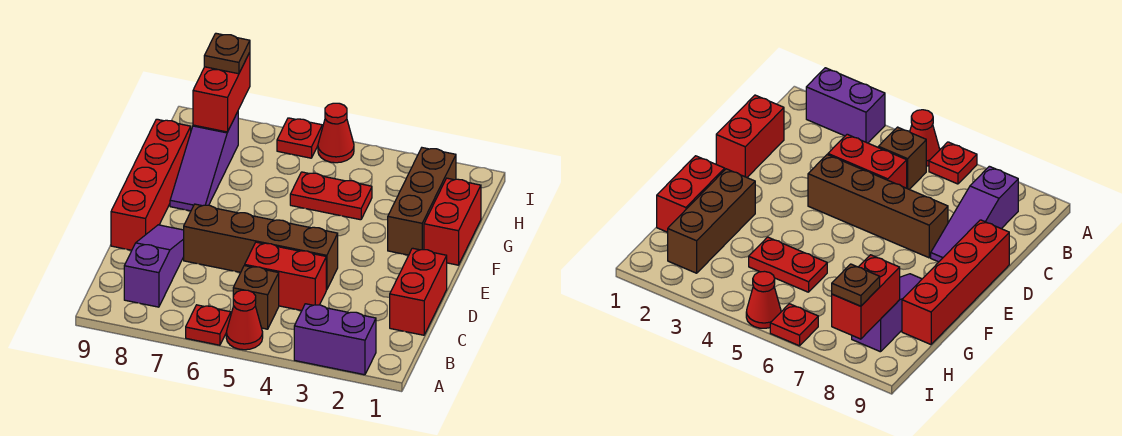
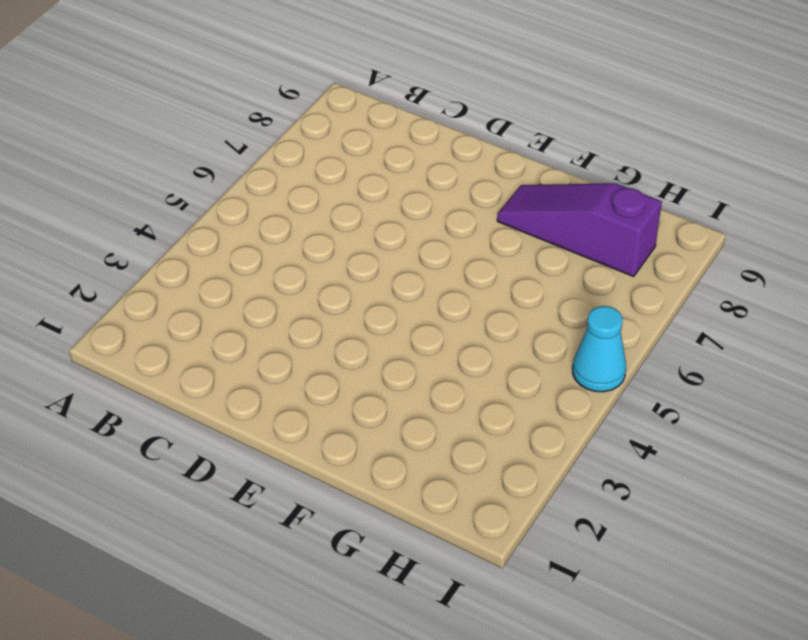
cyan 1x1 cone [573,306,626,392] -> red 1x1 cone [318,103,354,163]
none -> purple 1x2 brick [294,304,376,375]
none -> red 1x1 cone [226,290,263,350]
none -> red 1x1 plate [186,305,231,345]

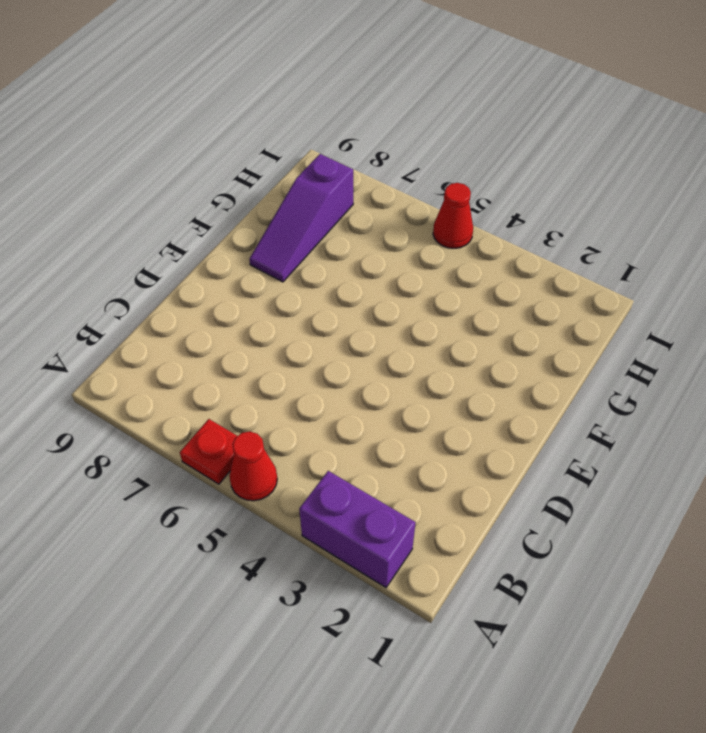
none -> brown 1x1 brick [233,266,279,329]
none -> purple 1x3 slope [124,225,184,307]
none -> red 1x2 brick [390,248,447,335]

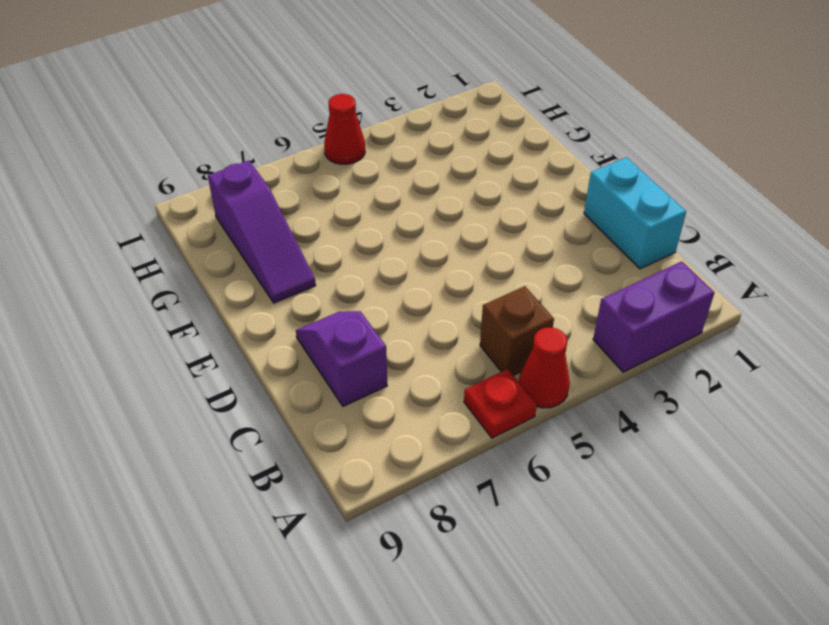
cyan 1x2 brick [584,158,686,269] -> red 1x2 brick [390,248,447,335]
purple 1x2 slope [296,311,387,406] -> purple 1x3 slope [124,225,184,307]
none -> red 1x2 brick [245,242,326,311]
none -> brown 1x4 brick [184,204,338,290]
none -> red 1x4 brick [111,119,191,250]

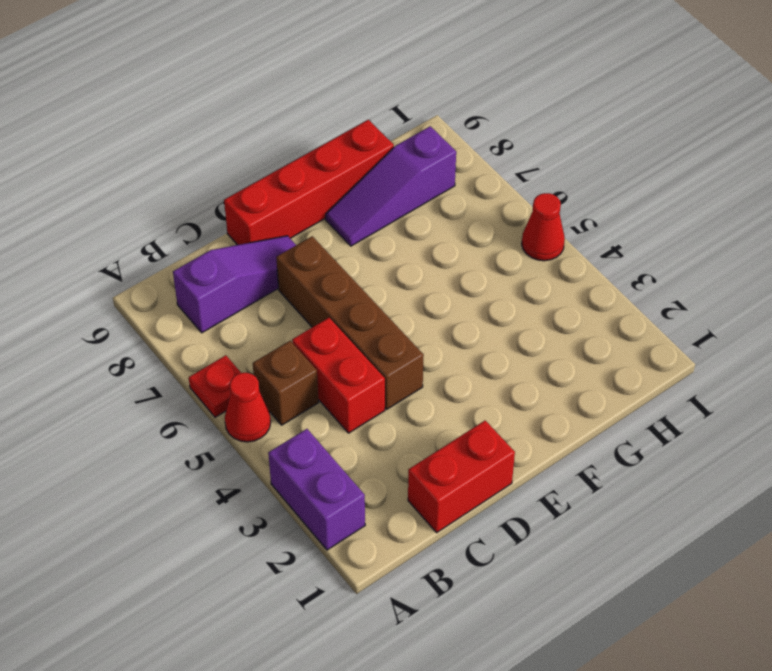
none -> red 1x2 brick [424,178,481,265]
none -> brown 1x3 brick [388,148,456,255]
none -> red 1x2 plate [290,172,372,220]

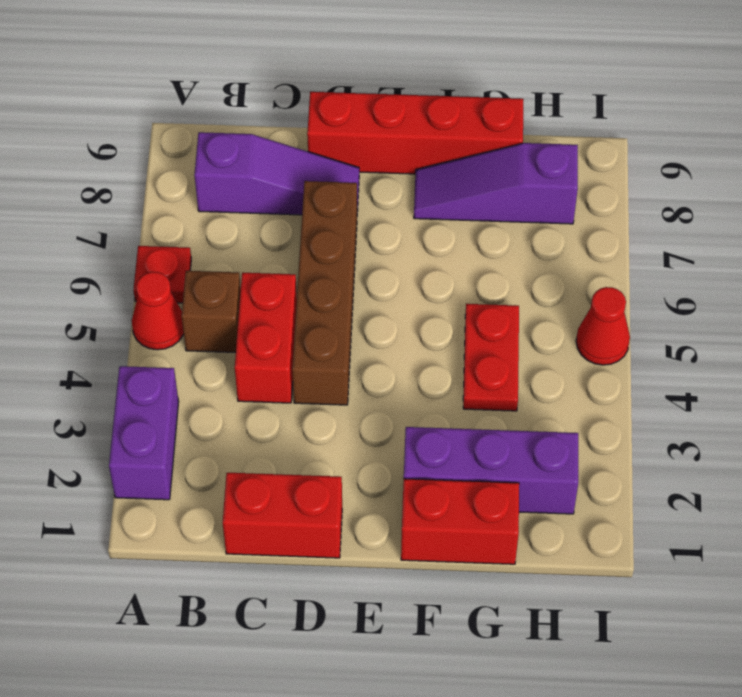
purple 1x3 brick [404,427,578,514] -> brown 1x3 brick [388,148,456,255]
none -> red 1x1 plate [277,118,322,158]
none -> red 1x2 brick [193,52,250,132]
none -> brown 1x1 plate [204,33,250,74]

